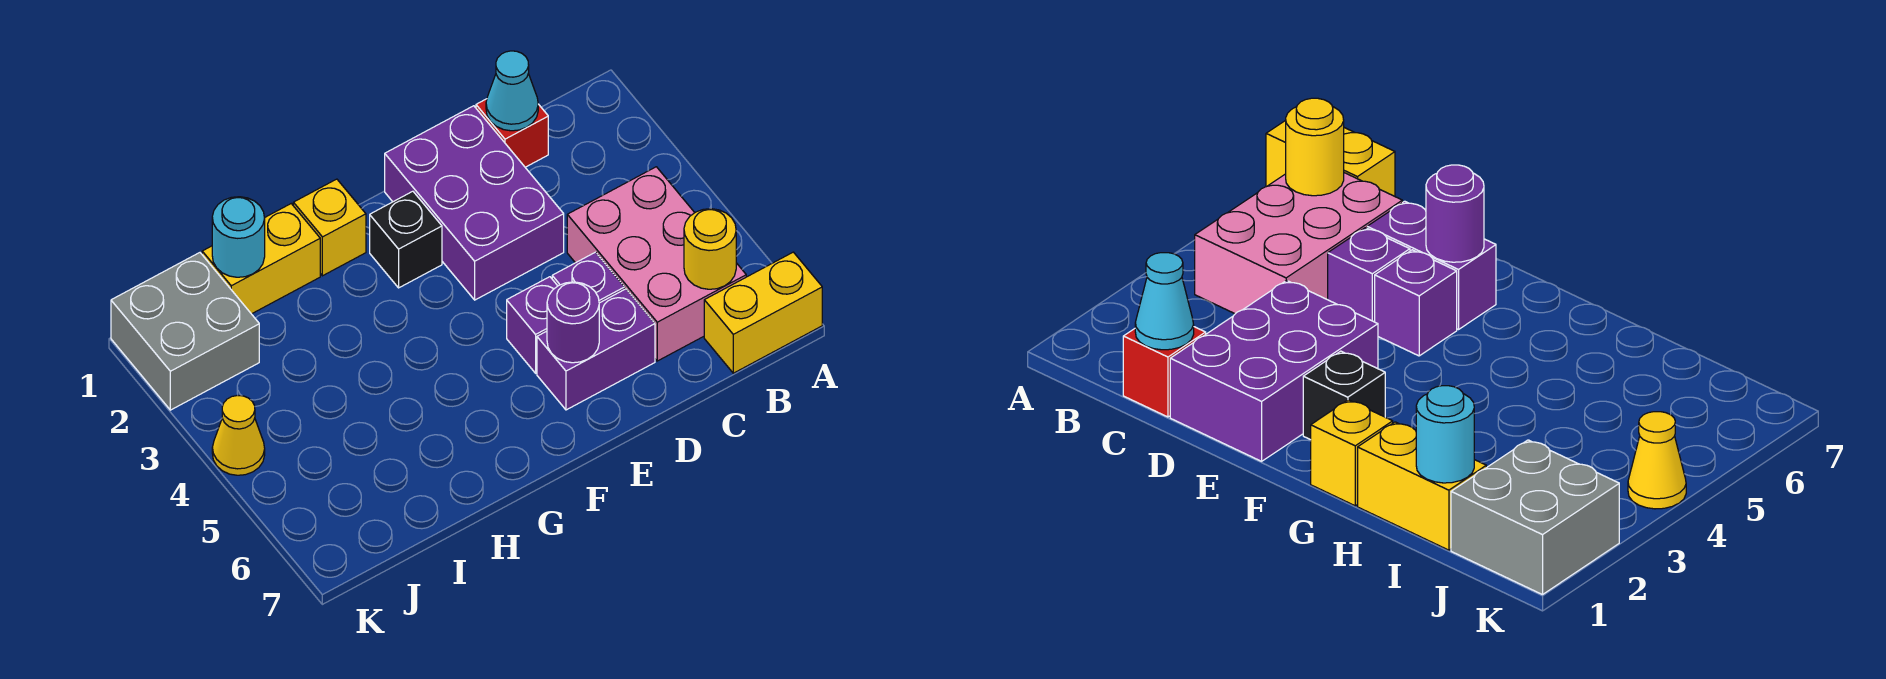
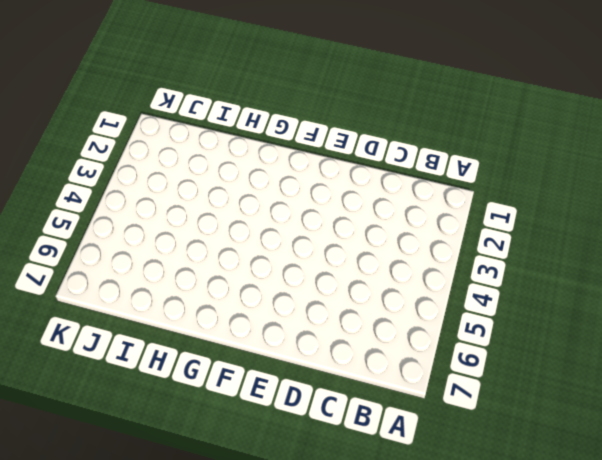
none -> yellow 1x2 brick [704,252,822,373]
none -> pink 2x3 brick [567,167,746,361]
none -> red 1x1 brick [476,99,548,167]

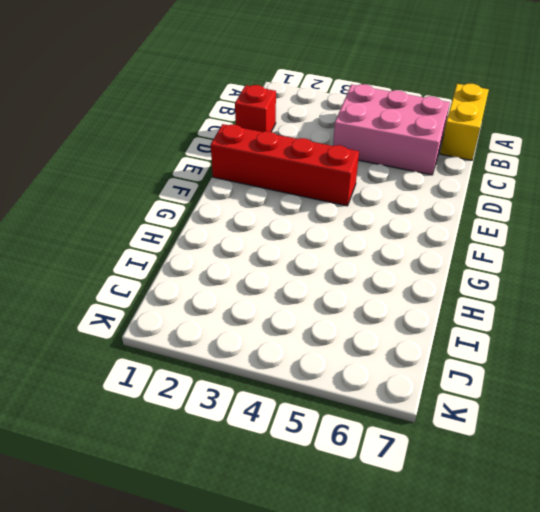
red 1x4 brick [211,124,359,206] -> purple 2x3 brick [385,106,564,300]
none -> purple 1x1 brick [552,252,625,303]
none -> purple 1x2 brick [537,289,655,410]
none -> purple 1x1 brick [507,277,557,373]

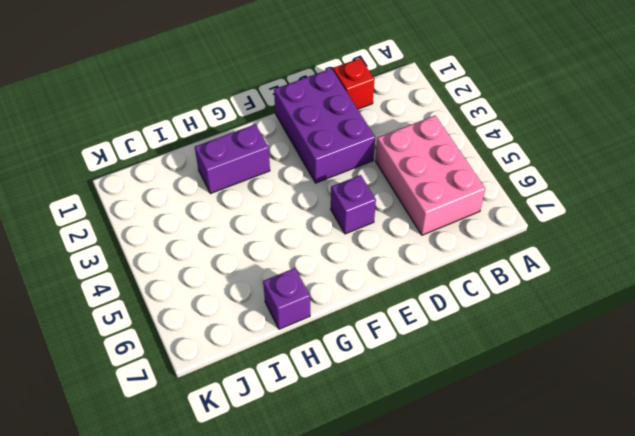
purple 1x2 brick [195,124,270,194] -> purple 1x2 brick moved to [537,289,655,410]
purple 1x1 brick [263,268,310,329] -> purple 1x1 brick moved to [552,252,625,303]
none -> yellow 1x2 brick [704,252,822,373]
none -> black 1x1 brick [370,191,442,288]
none -> yellow 1x1 brick [293,179,366,276]

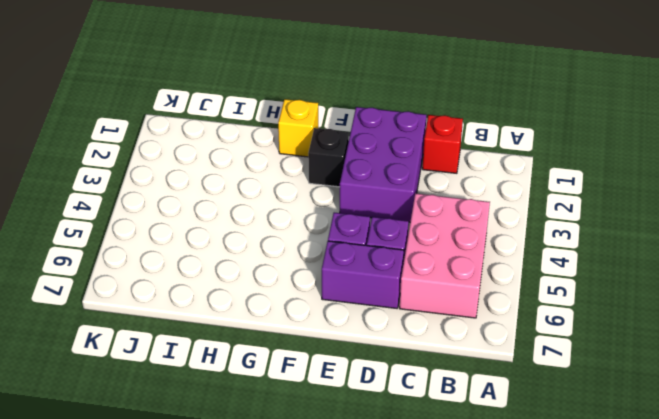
none -> yellow 1x2 brick [704,252,822,373]
none -> yellow 1x2 brick [202,204,320,314]
none -> grey 2x2 brick [111,253,259,410]

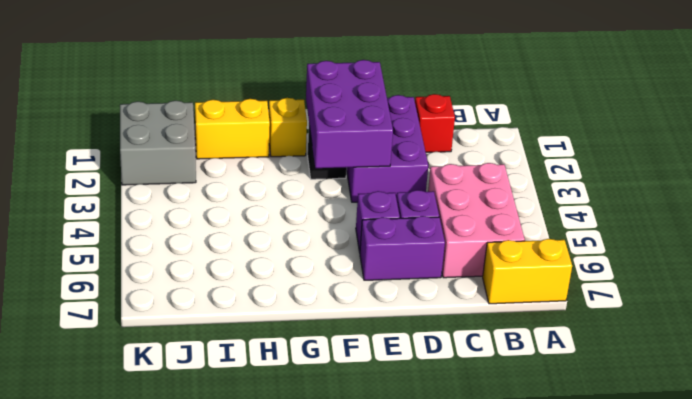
purple 2x3 brick [306,60,393,168] -> none
none -> yellow 1x1 cone [212,395,265,475]
none -> yellow 1x1 round brick [684,209,736,289]
none -> cyan 1x1 cone [486,51,538,131]

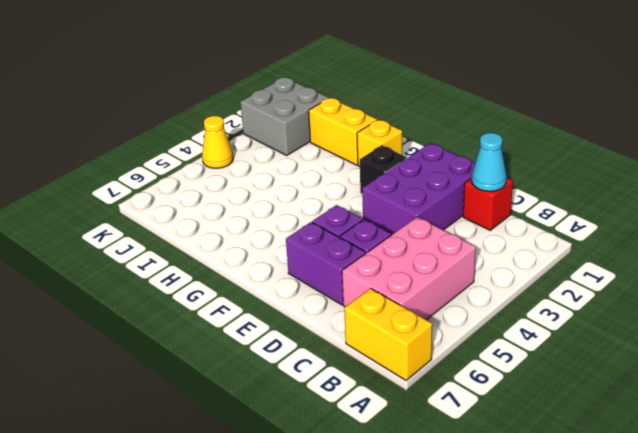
none -> yellow 1x1 round brick [684,209,736,289]
none -> purple 1x1 round brick [547,282,599,363]
none -> cyan 1x1 round brick [212,197,265,277]

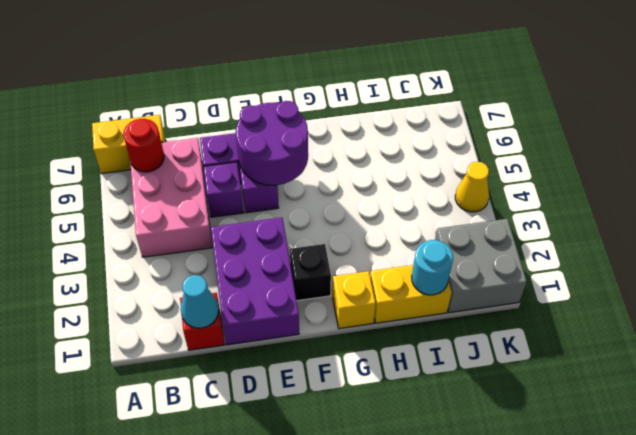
red 1x1 round brick [123,119,164,172] -> yellow 1x1 round brick [684,209,736,289]
purple 2x2 round brick [236,101,308,185] -> purple 1x1 round brick [547,282,599,363]

